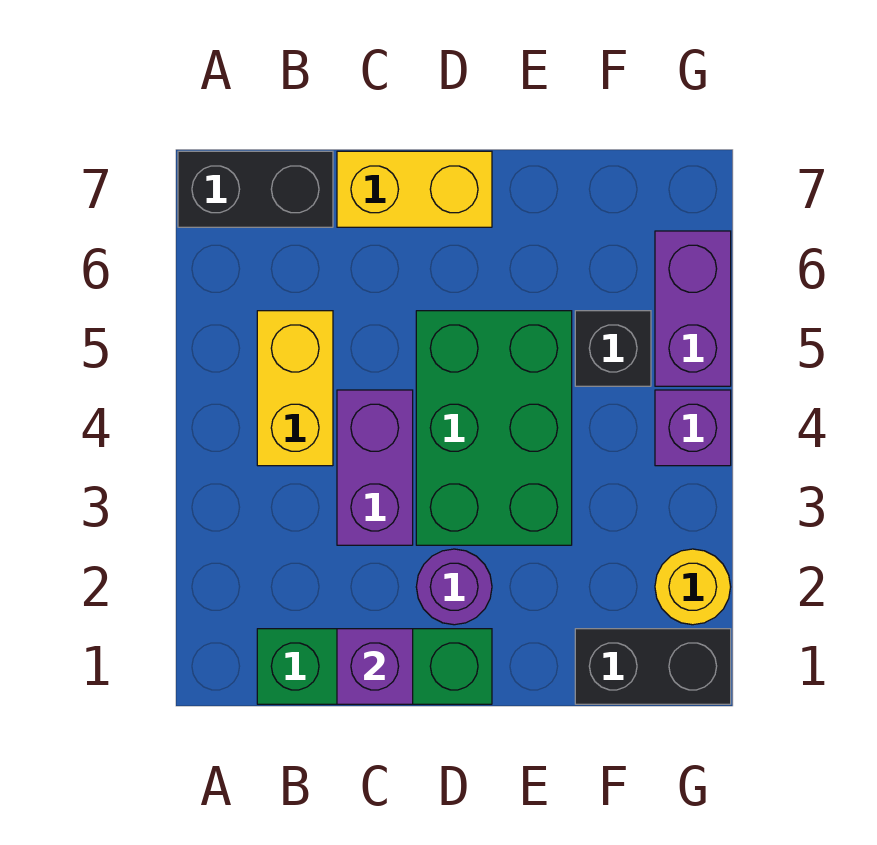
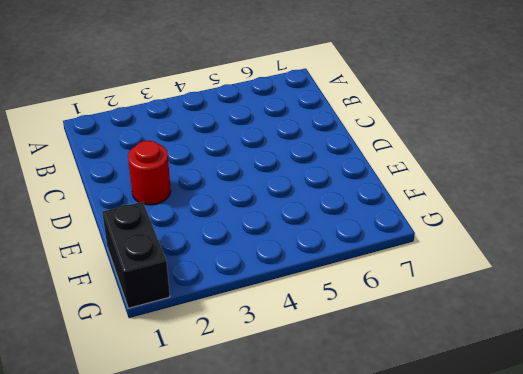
red 1x1 round brick [128,141,171,205] -> purple 1x1 round brick [416,549,492,625]
none -> black 1x2 brick [178,151,333,227]
none -> green 1x3 brick [257,629,492,704]
none -> yellow 1x2 brick [257,311,333,466]

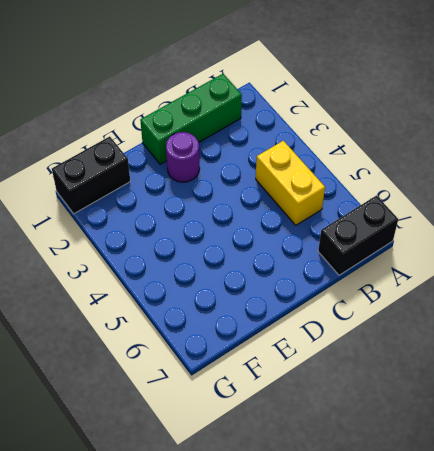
none -> purple 1x2 brick [337,390,413,545]
none -> yellow 1x2 brick [337,151,492,227]
none -> green 2x3 brick [416,311,572,545]

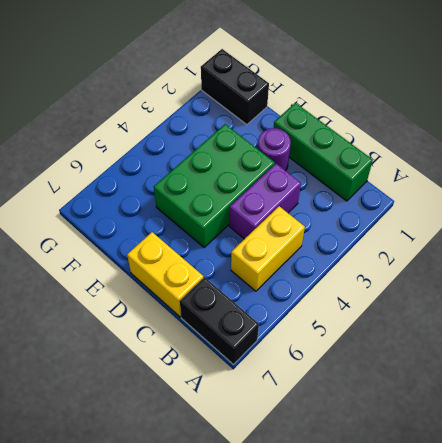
none -> black 1x1 brick [575,311,651,386]
none -> yellow 1x1 round brick [655,549,731,625]
none -> purple 1x1 brick [655,390,731,466]

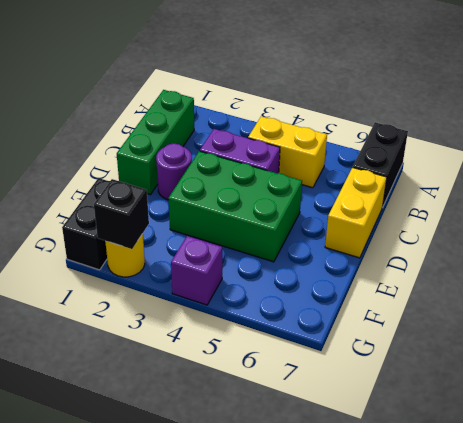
black 1x1 brick [94,179,149,249] -> black 1x1 brick moved to [575,311,651,386]
none -> purple 1x2 brick [655,231,731,386]
none -> purple 1x1 brick [337,629,413,704]

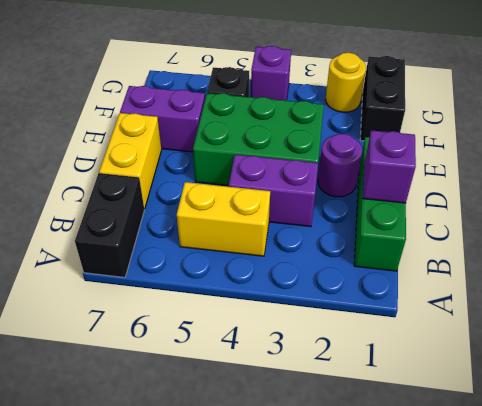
purple 1x2 brick [120,86,205,152] -> purple 1x2 brick moved to [655,231,731,386]

